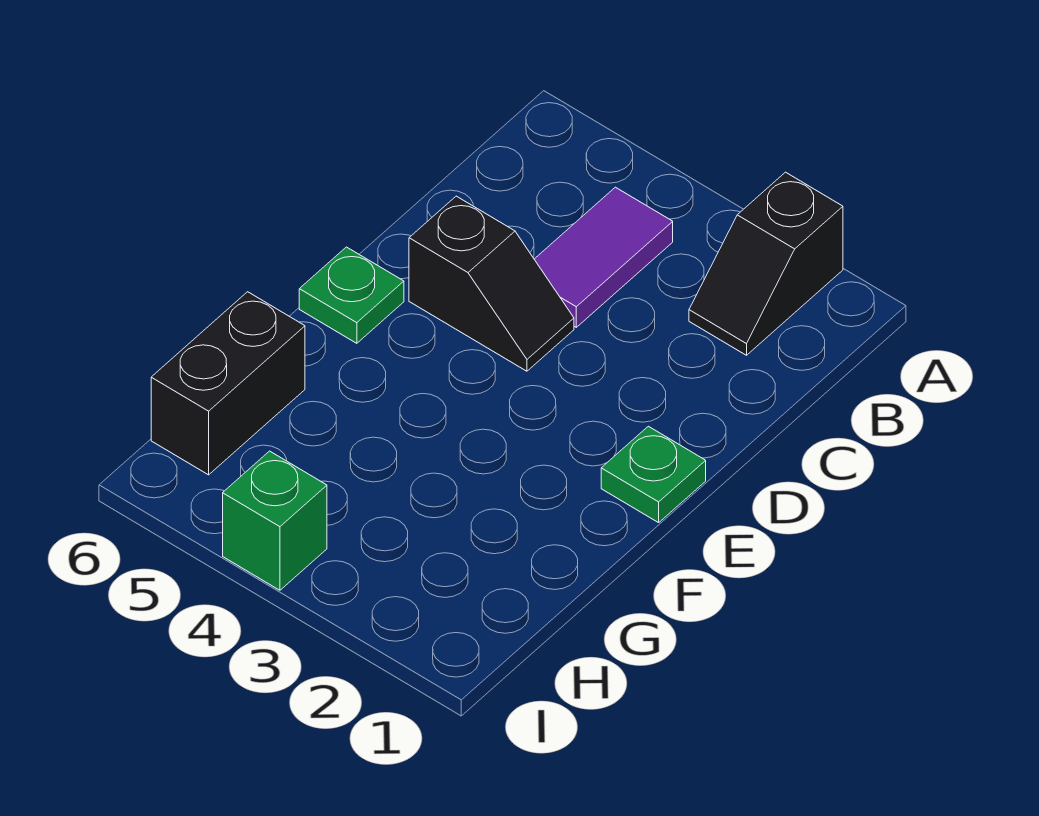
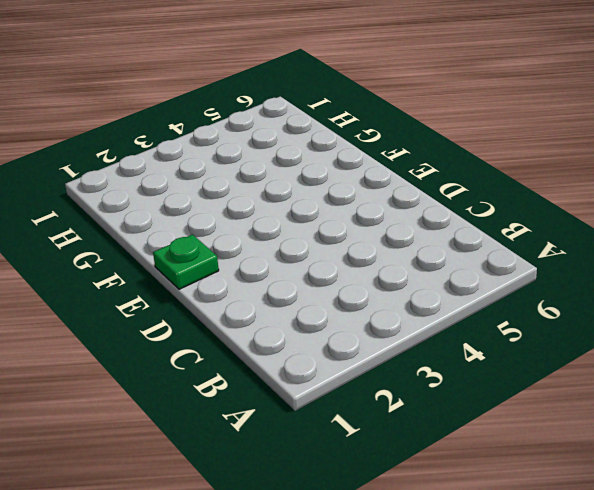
none -> black 1x2 slope [689,172,843,355]
none -> purple 1x2 tile [534,187,673,327]

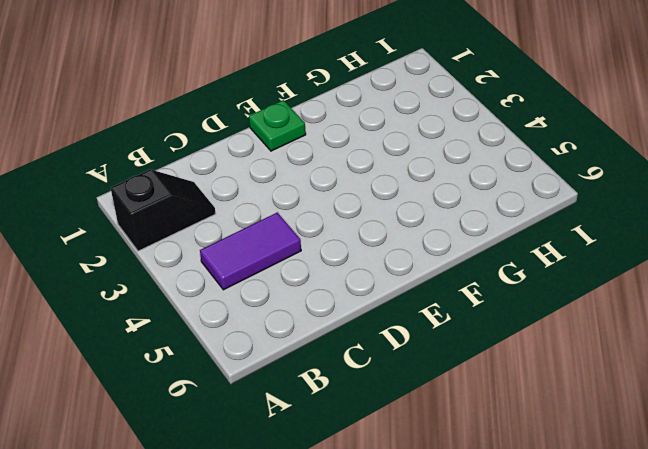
none -> black 1x2 slope [409,196,574,371]
none -> green 1x1 plate [299,247,404,343]

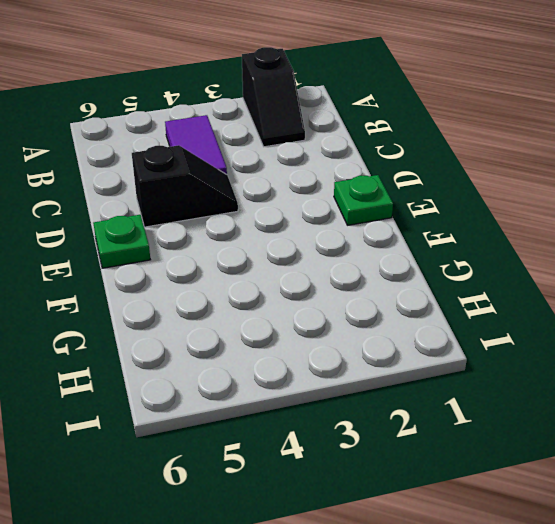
none -> black 1x2 brick [151,292,305,475]
none -> green 1x1 brick [223,451,327,590]

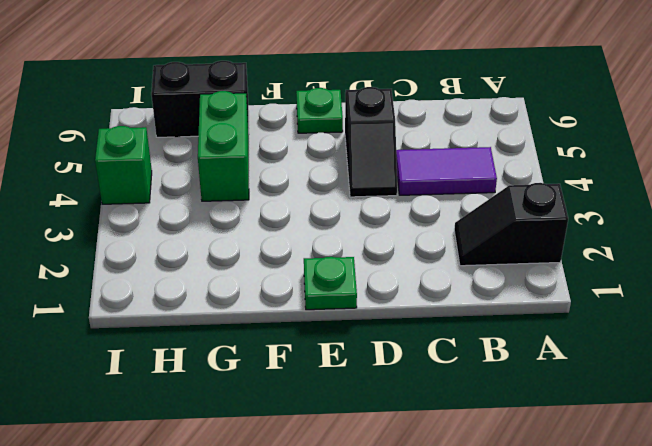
green 1x2 brick [198,91,249,201] -> none

